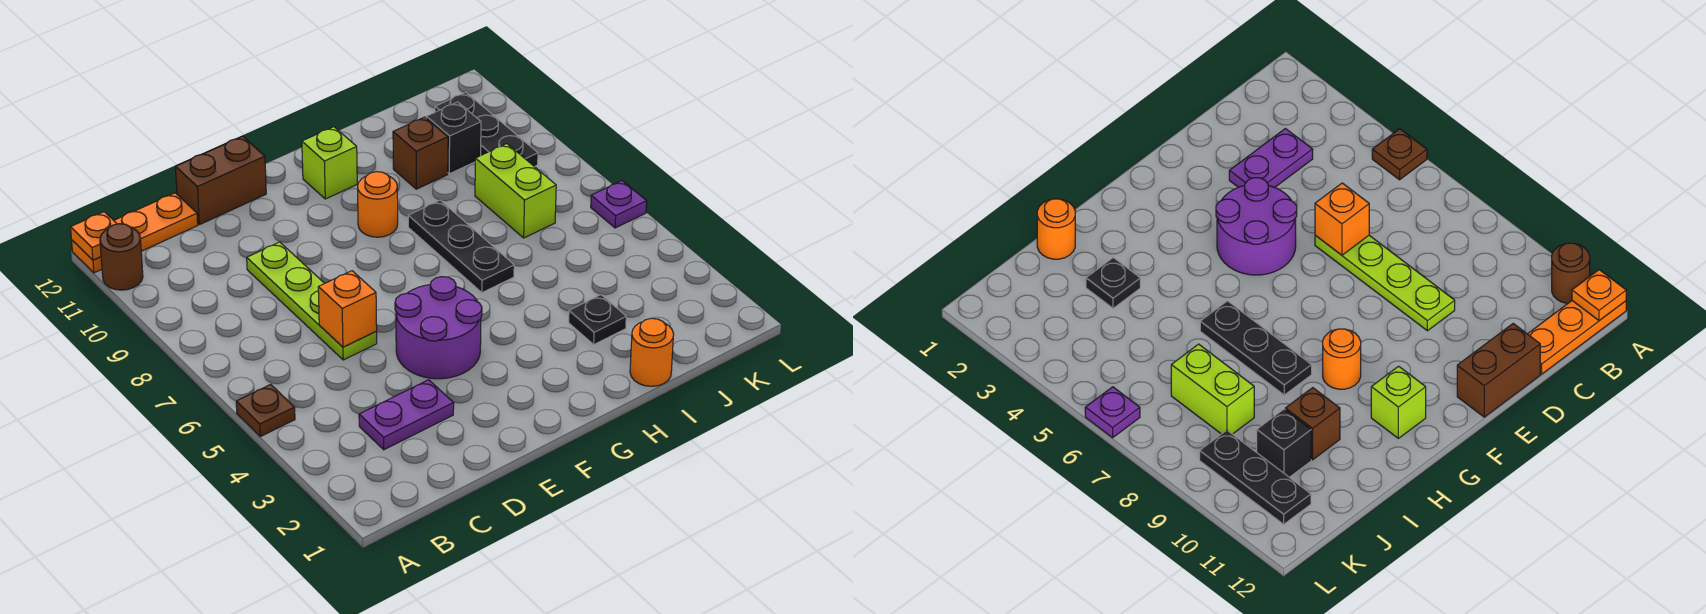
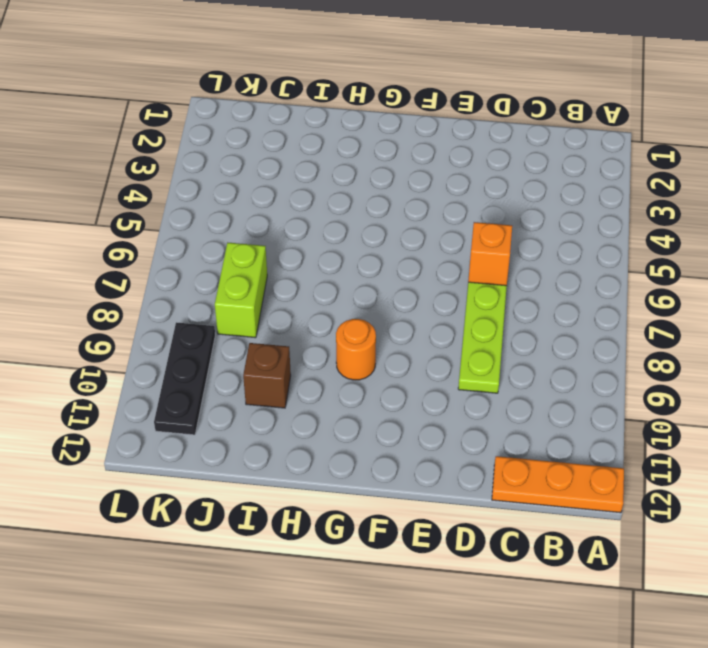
none -> brown 1x1 plate [236,384,295,437]
none -> brown 1x1 round brick [100,224,143,290]
none -> purple 1x2 plate [359,380,454,450]

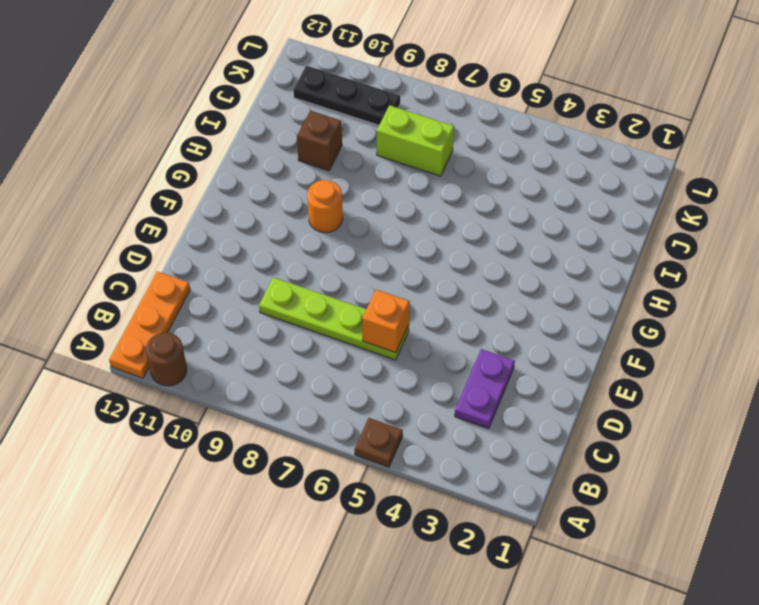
none -> brown 1x2 brick [176,136,266,225]
none -> purple 2x2 round brick [395,277,482,379]
none -> lime 1x1 brick [302,127,357,199]

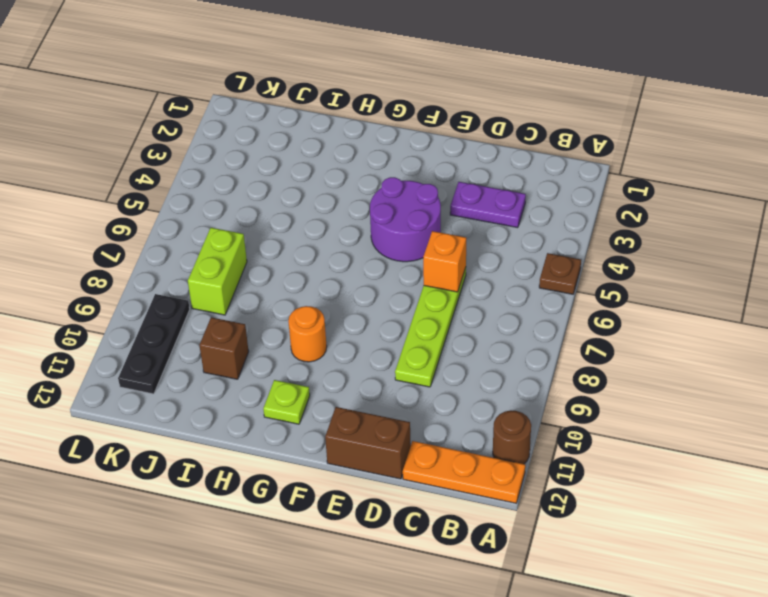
lime 1x1 plate [263,380,310,424] -> lime 1x1 brick [302,127,357,199]
none -> black 1x3 plate [408,200,514,293]
none -> orange 1x1 round brick [630,318,674,386]
none -> black 1x1 plate [569,295,626,344]

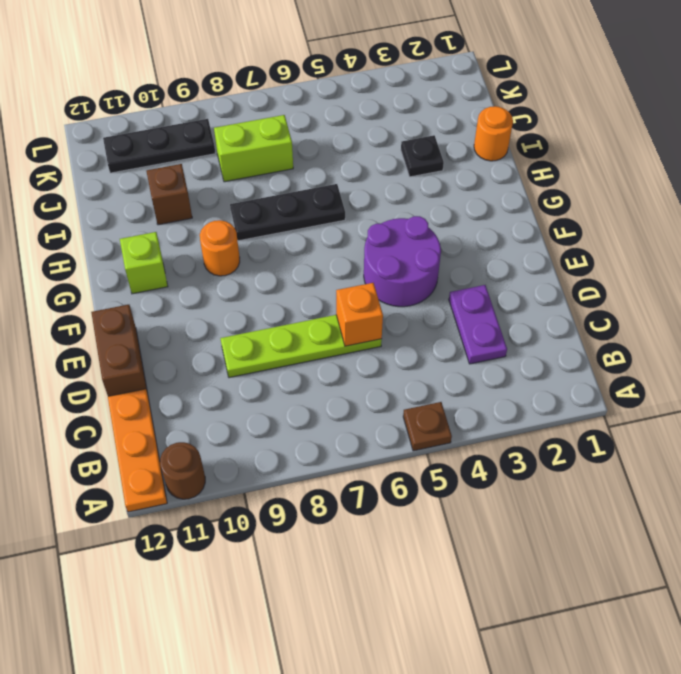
none -> black 1x1 brick [426,102,481,174]
none -> purple 1x1 plate [591,181,647,228]
none -> orange 1x1 plate [71,212,117,260]

